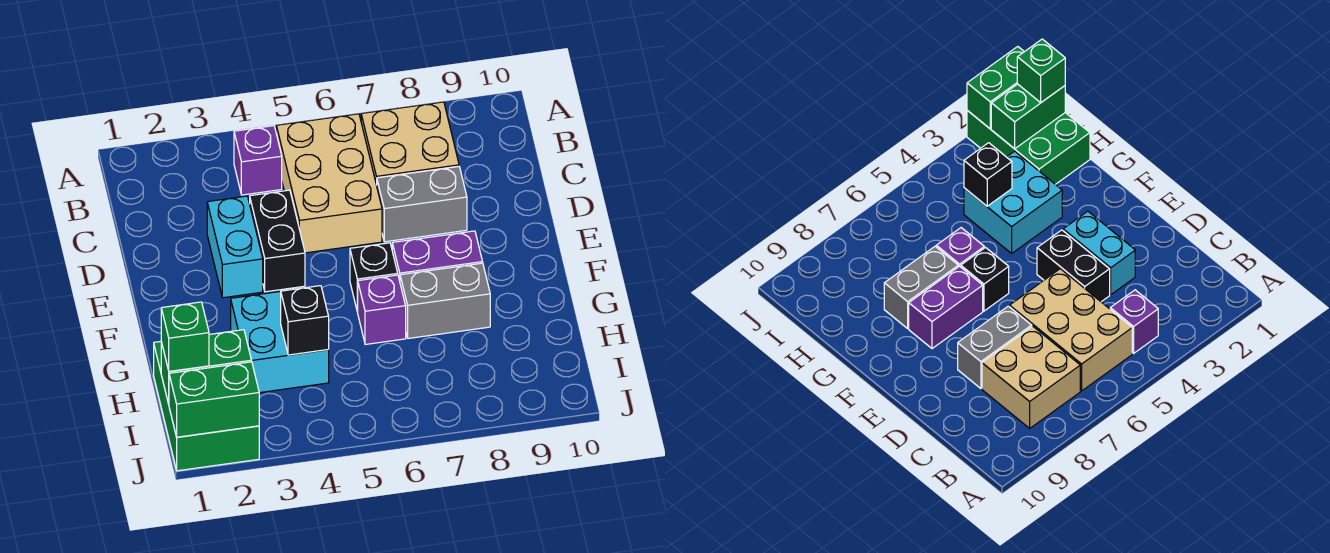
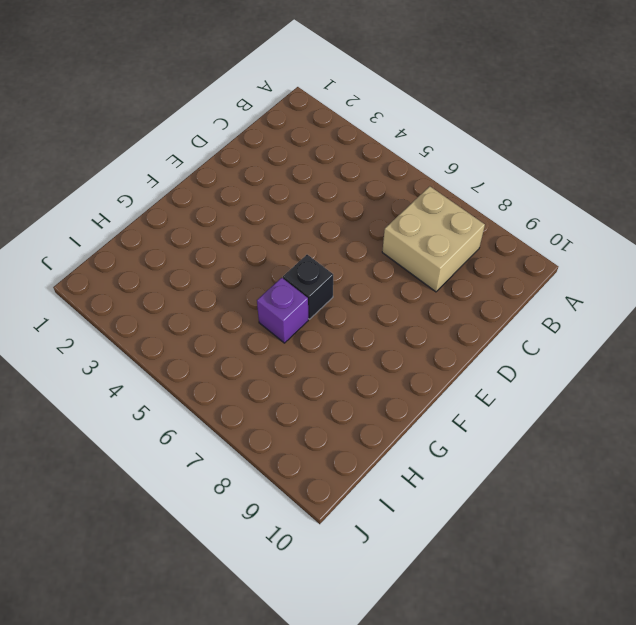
none -> purple 1x1 brick [234,126,282,195]
none -> tan 2x3 brick [276,114,382,253]
none -> cyan 1x2 brick [207,196,263,298]

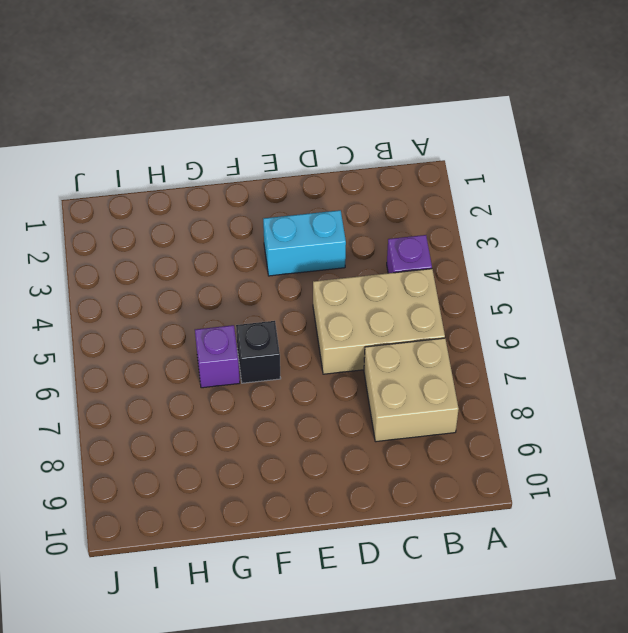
none -> black 1x2 brick [250,190,305,292]
none -> grey 1x2 brick [377,167,467,242]
none -> purple 1x2 brick [392,231,483,280]

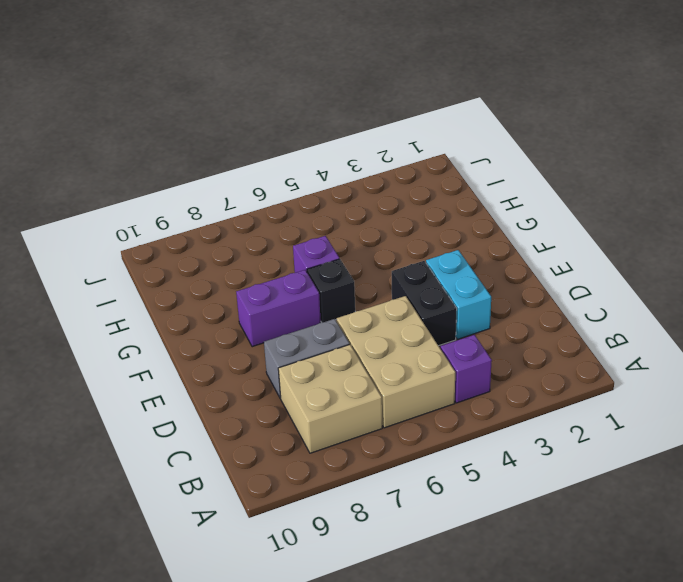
none -> cyan 2x2 brick [231,291,329,393]
none -> grey 1x2 brick [400,263,490,339]
none -> green 2x3 brick [154,341,259,471]

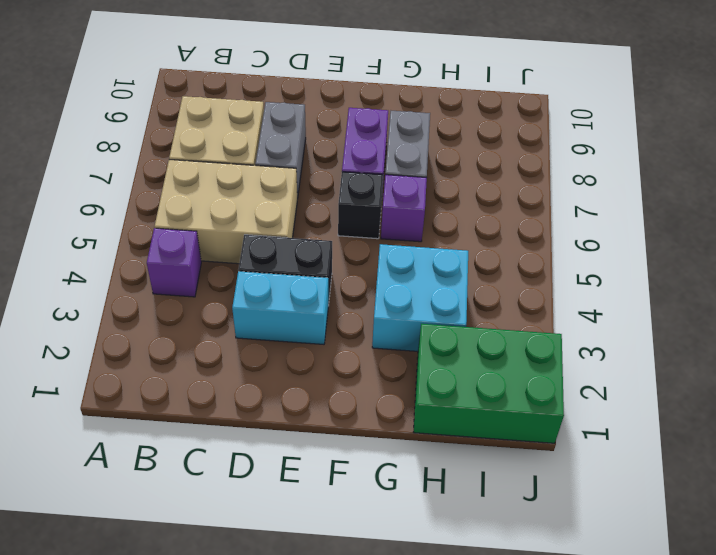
none -> black 1x1 brick [281,286,329,355]
none -> green 1x2 brick [161,330,252,404]
none -> green 1x2 brick [169,362,259,437]

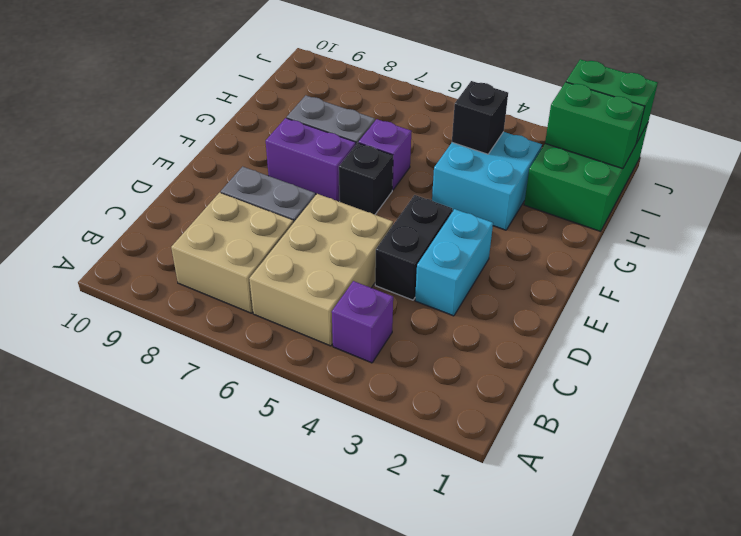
none -> green 1x1 brick [161,302,209,371]

